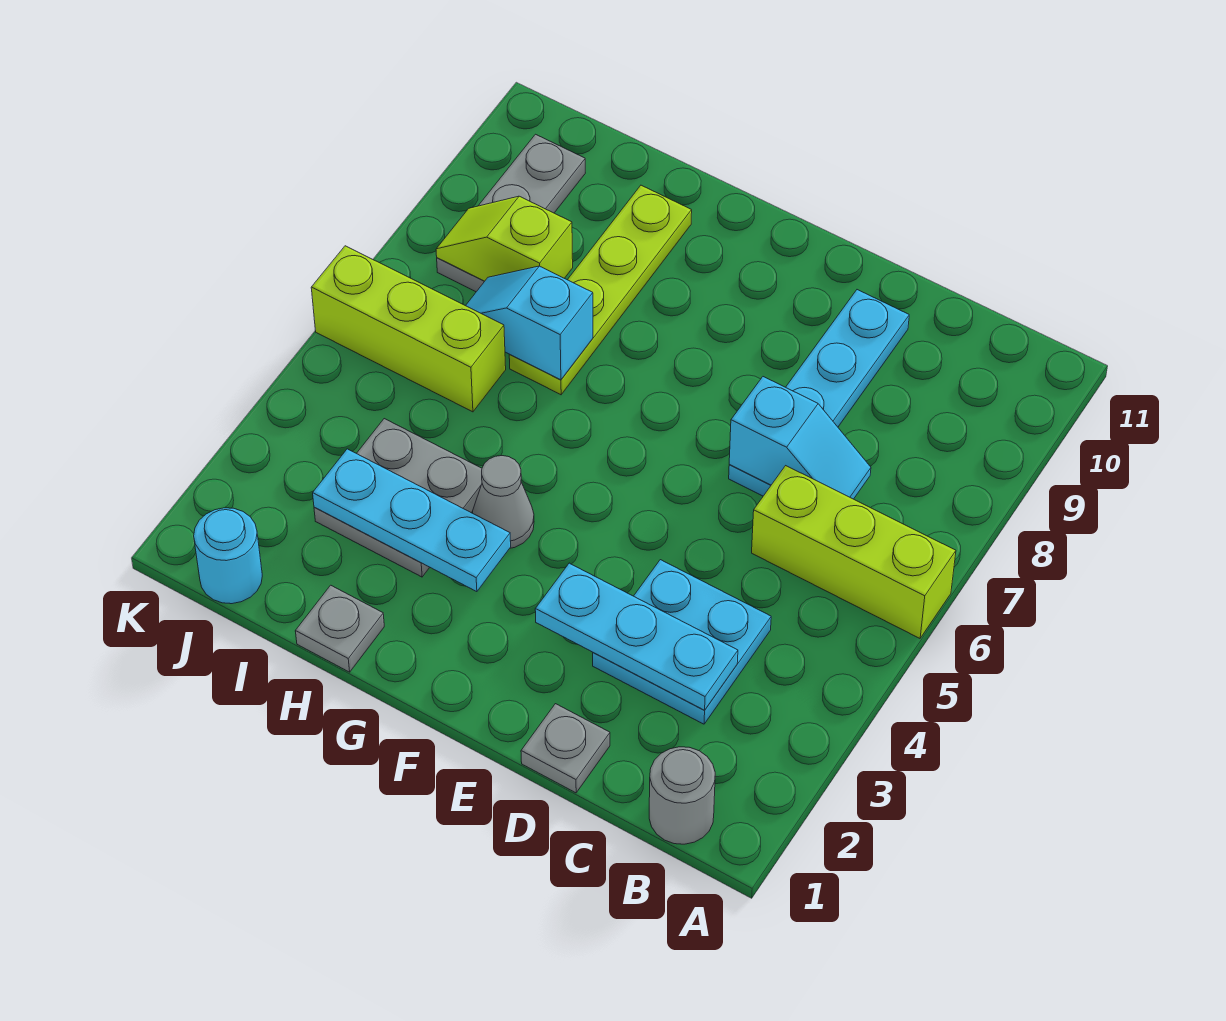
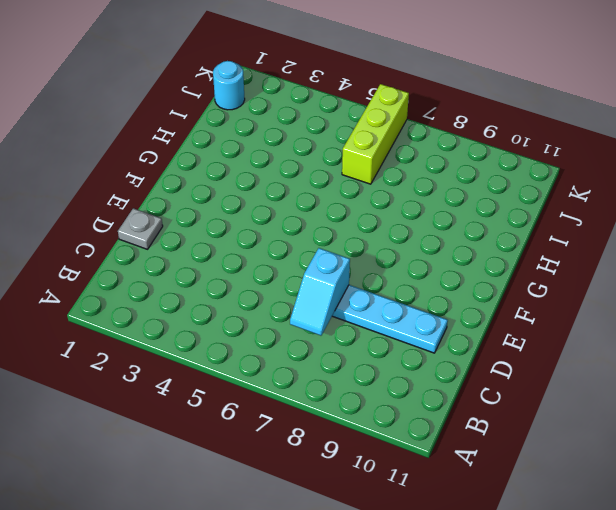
none -> lime 1x3 brick [752,466,956,638]
none -> grey 1x1 round brick [649,747,715,844]
none -> cyan 2x2 plate [593,560,771,724]

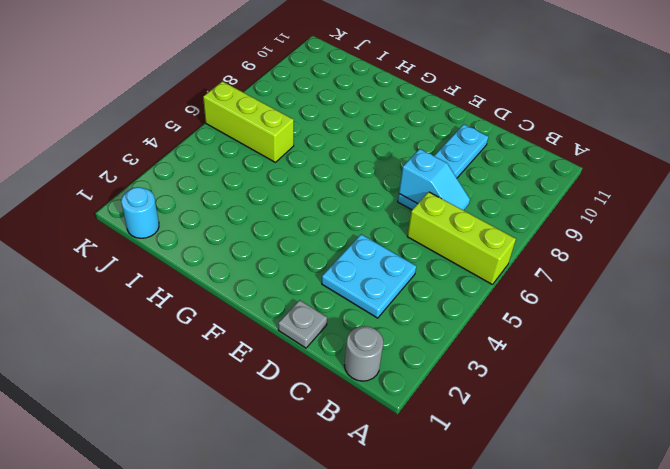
none -> grey 1x1 cone [473,456,534,548]
none -> grey 1x1 plate [295,585,384,672]
none -> grey 2x2 plate [314,419,482,577]

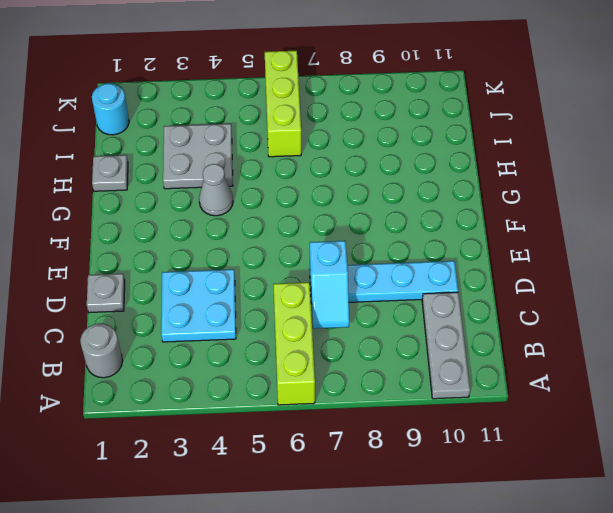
grey 1x3 plate [422,292,470,399] -> grey 1x3 plate turned to [437,134,585,292]
none -> lime 1x4 plate [509,185,692,395]
none -> cyan 1x3 plate [535,563,738,710]
none -> cyan 1x3 plate [313,449,511,592]

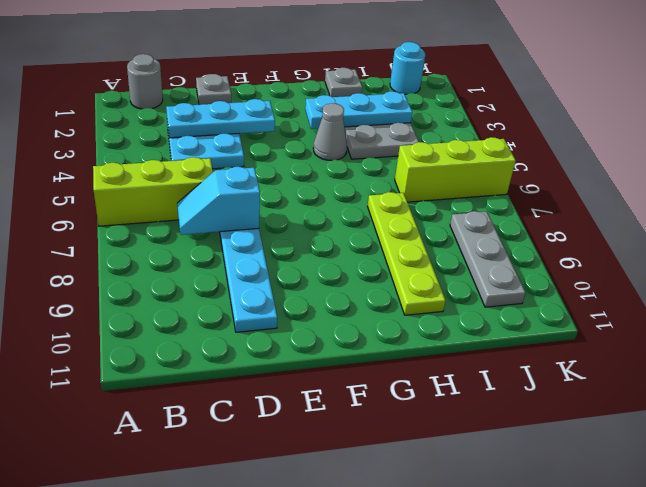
none -> cyan 1x2 slope [466,266,593,380]
none -> lime 1x2 slope [436,196,573,281]

